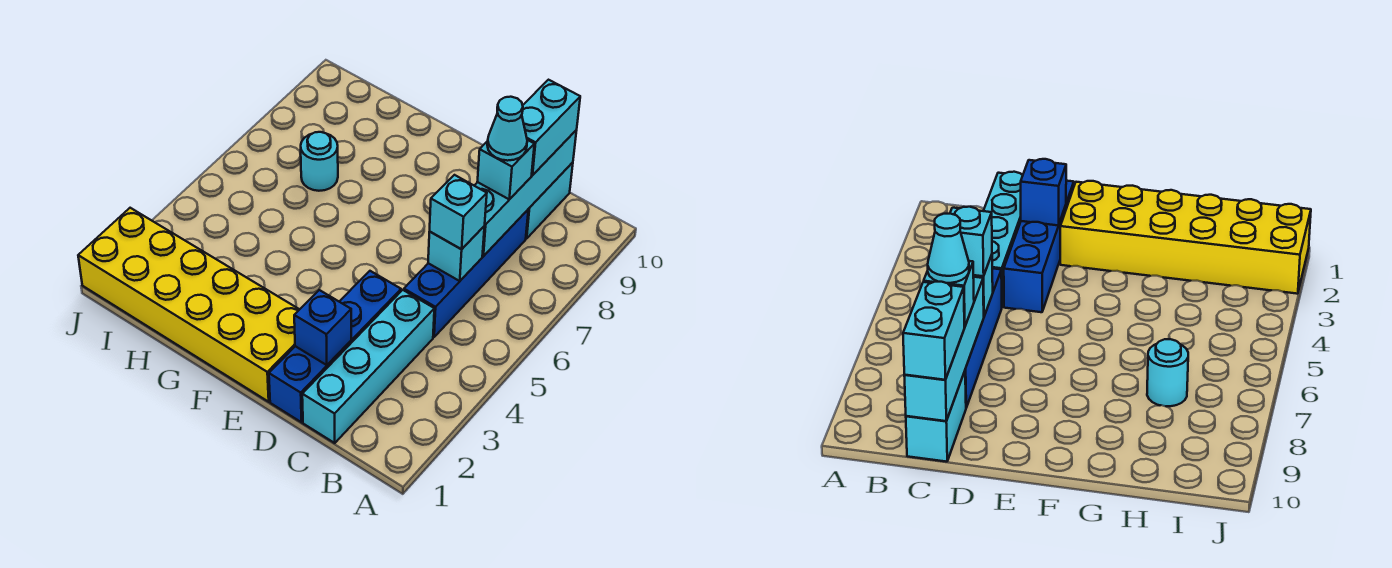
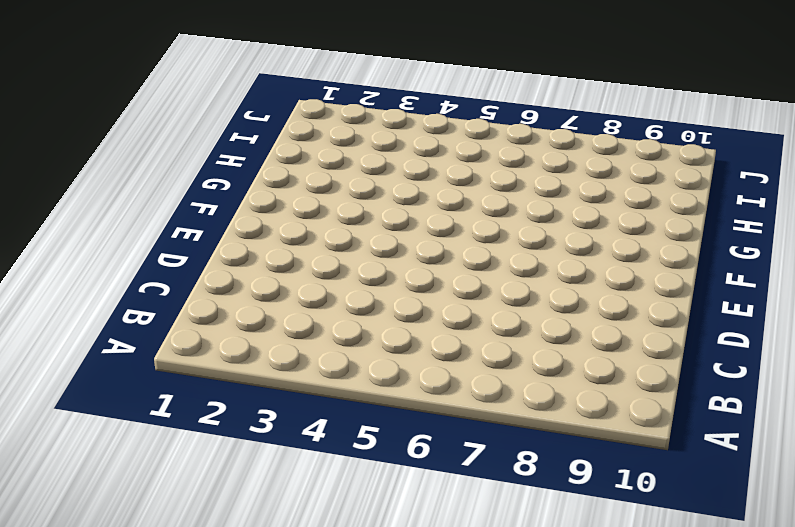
none -> cyan 1x4 brick [302,290,434,443]
none -> blue 1x4 brick [404,210,528,337]
none -> cyan 1x2 brick [526,162,573,239]

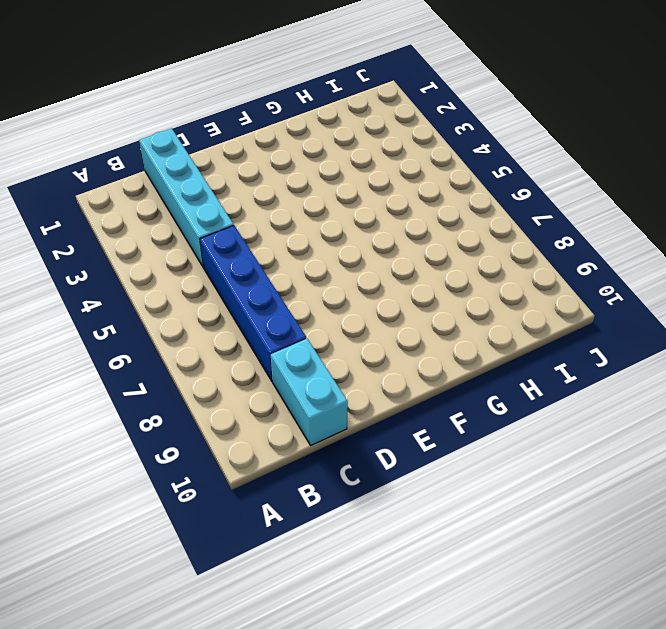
none -> blue 1x4 brick [269,271,401,422]
none -> yellow 2x6 brick [78,208,300,402]
none -> cyan 1x1 round brick [301,132,338,191]

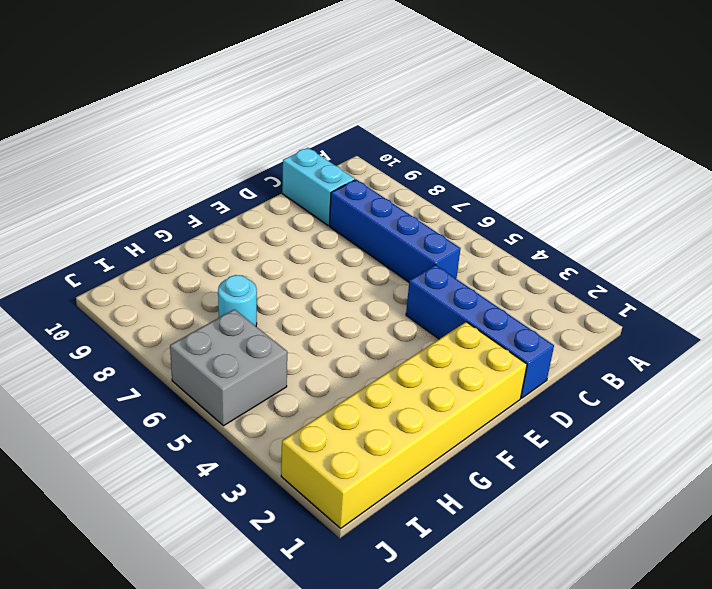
grey 2x2 brick [170,309,287,426] -> none
none -> cyan 1x4 brick [302,290,434,443]
none -> cyan 1x1 brick [428,226,485,281]
none -> cyan 1x4 brick [474,130,577,256]

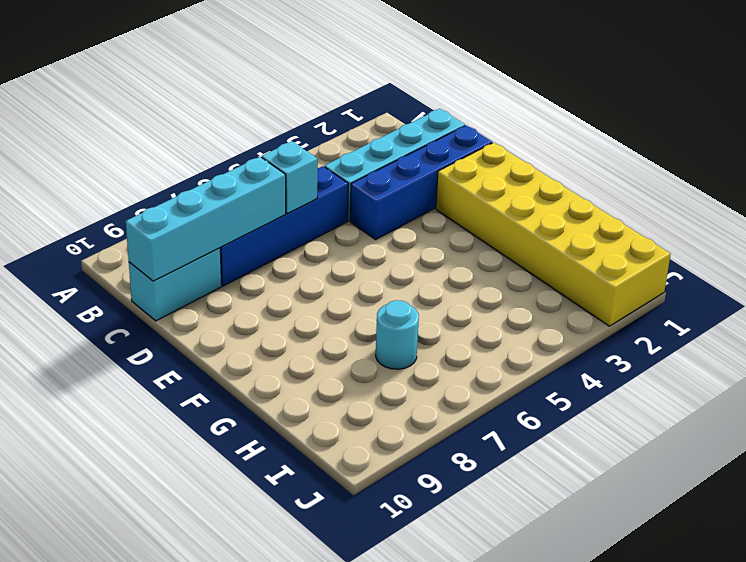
none -> blue 1x1 brick [294,290,351,365]
none -> cyan 1x1 brick [430,175,487,249]
none -> cyan 1x1 brick [477,140,534,199]

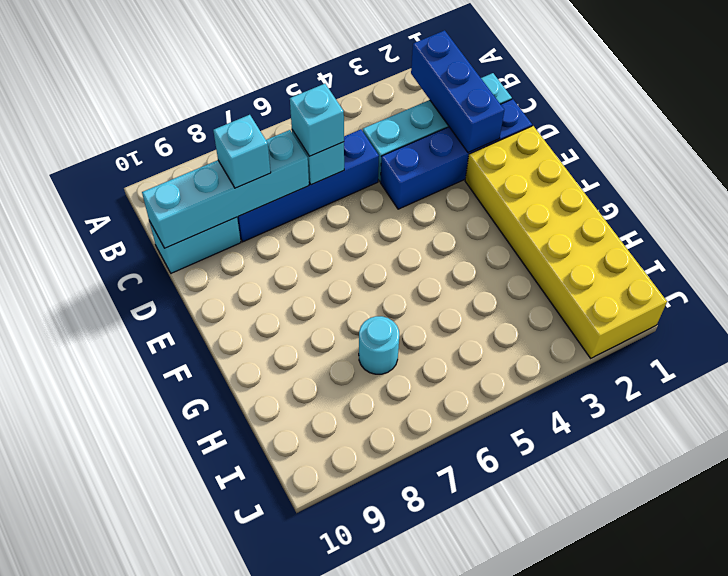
blue 1x3 brick [411,30,504,153] -> blue 1x1 brick [294,290,351,365]
none -> cyan 1x2 brick [522,80,580,175]
none -> cyan 1x1 cone [487,97,527,161]

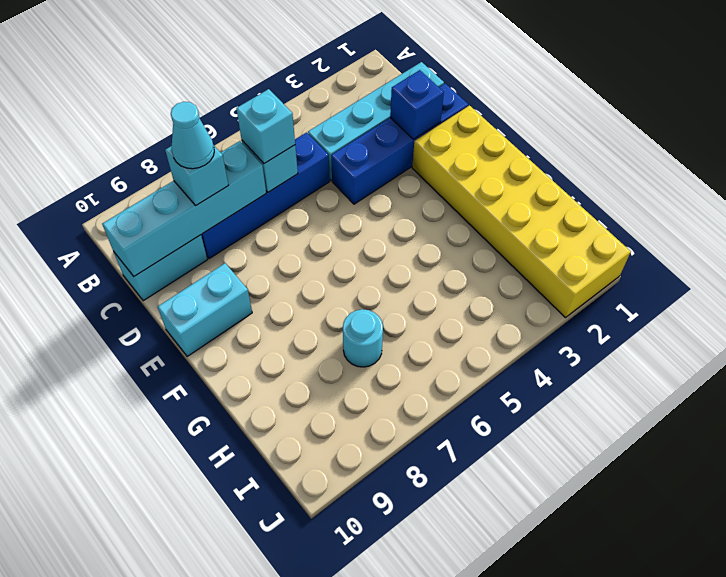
cyan 1x2 brick [158,263,252,357] -> cyan 1x2 brick moved to [522,80,580,175]

